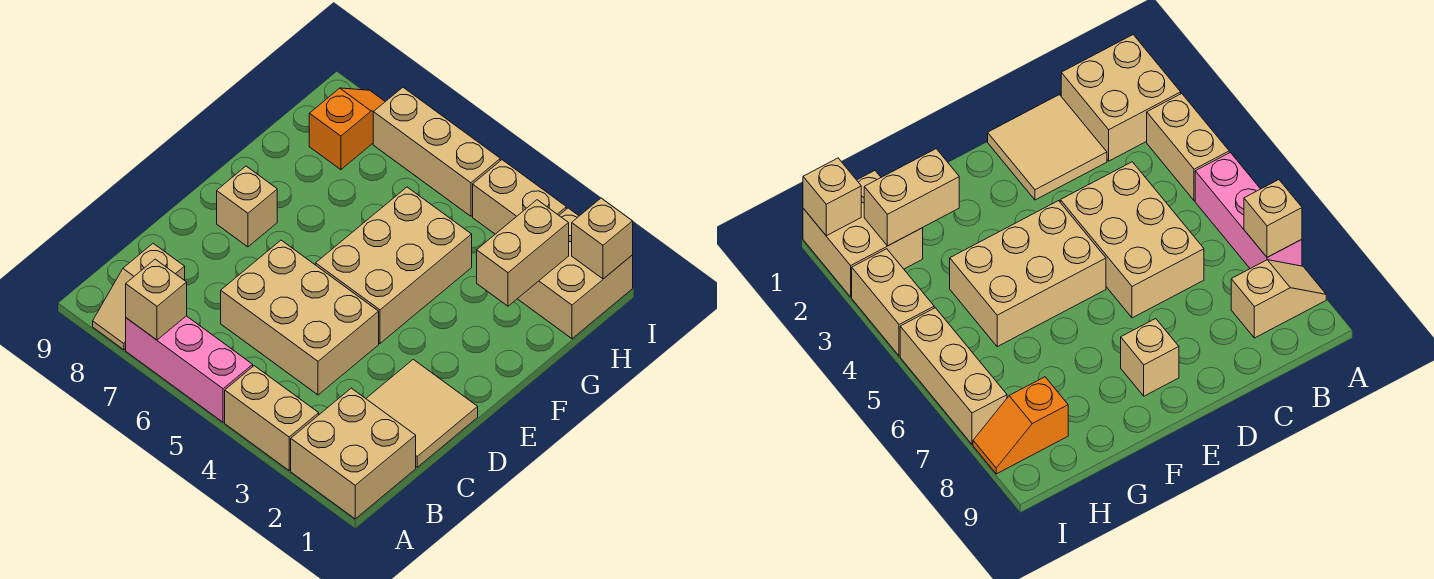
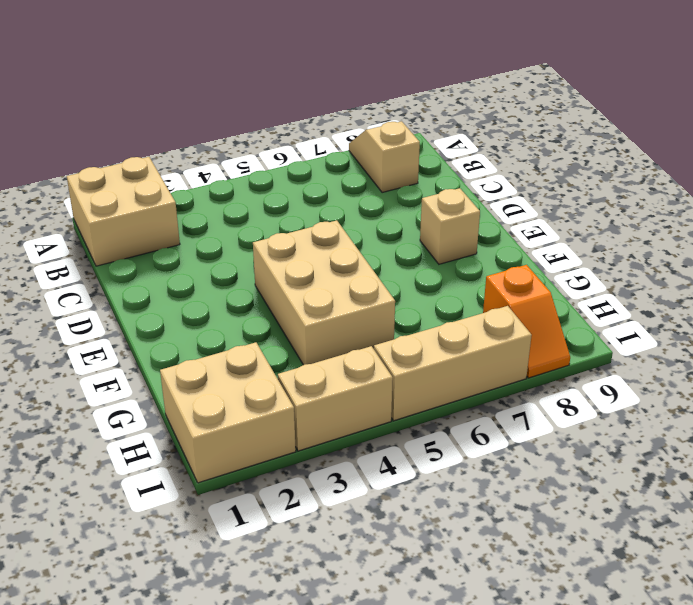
none -> tan 1x2 brick [225,366,319,470]
none -> pink 1x3 brick [126,316,253,422]
none -> tan 2x2 tile [366,359,478,467]

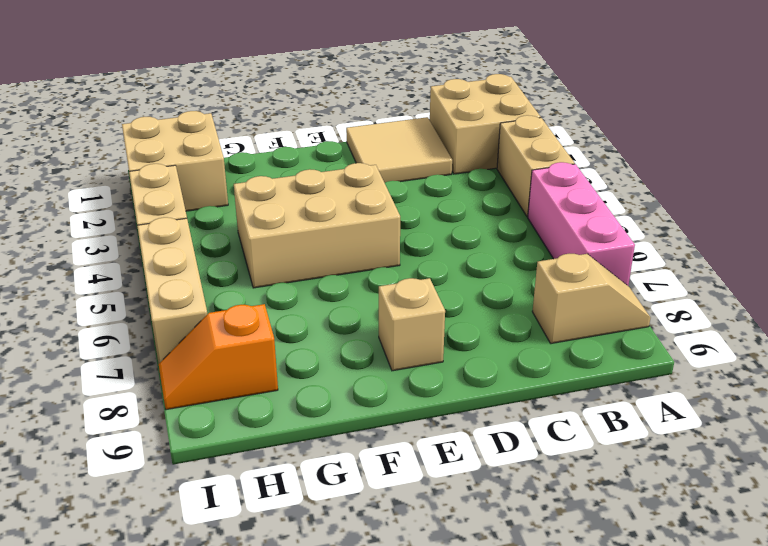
none -> tan 2x3 brick [221,240,379,395]
none -> tan 1x1 brick [126,259,187,340]
none -> tan 1x2 brick [477,200,569,306]

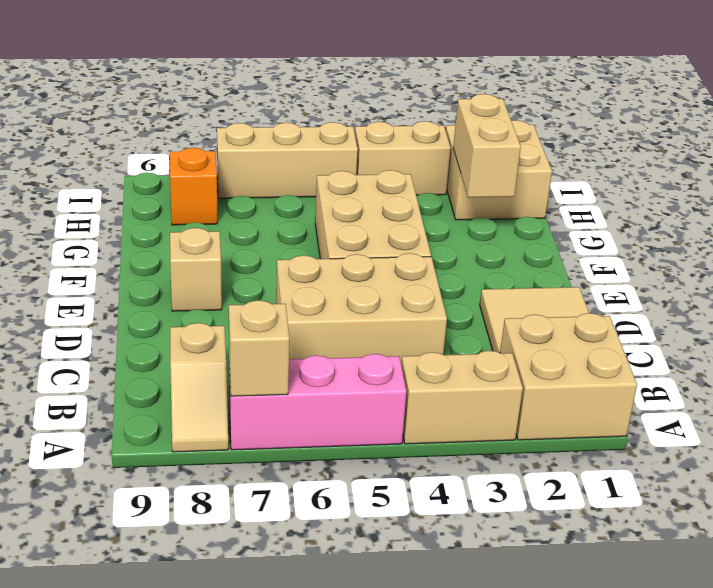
none -> tan 1x1 brick [572,198,633,279]

